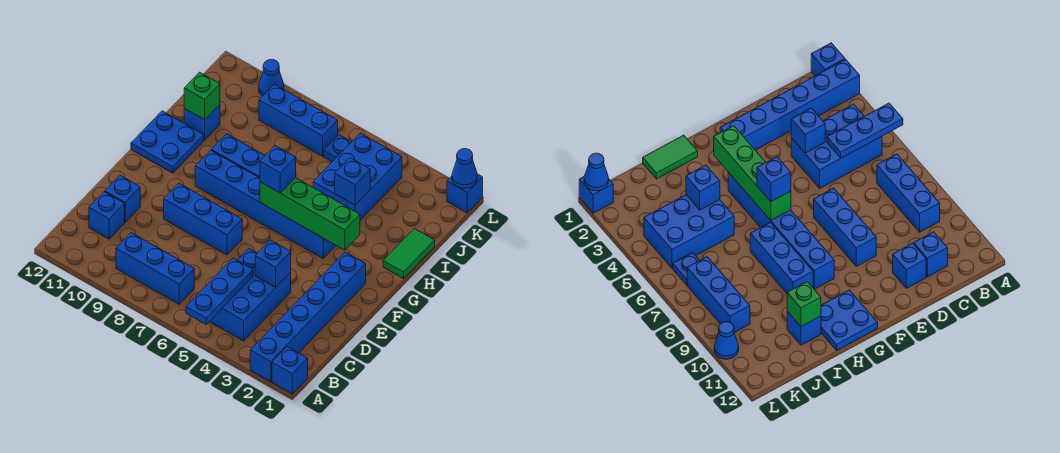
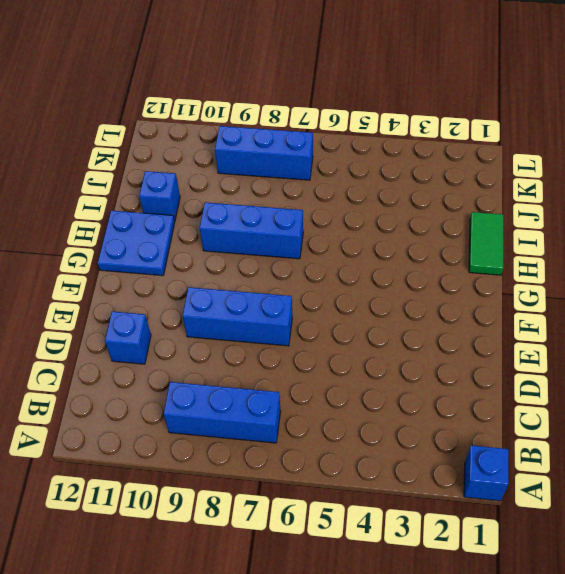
none -> blue 1x6 brick [250,252,366,382]
none -> blue 2x3 brick [210,249,291,341]
none -> blue 1x1 brick [89,192,124,239]

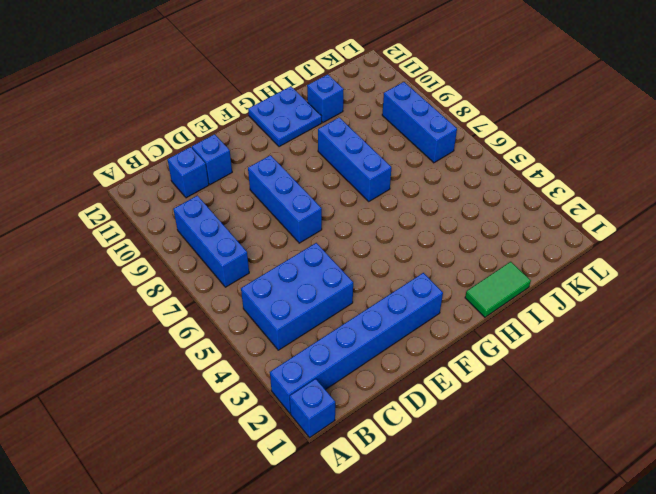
none -> blue 1x6 brick [195,150,336,258]
none -> blue 2x3 brick [313,133,402,220]
none -> blue 1x1 plate [324,135,351,162]

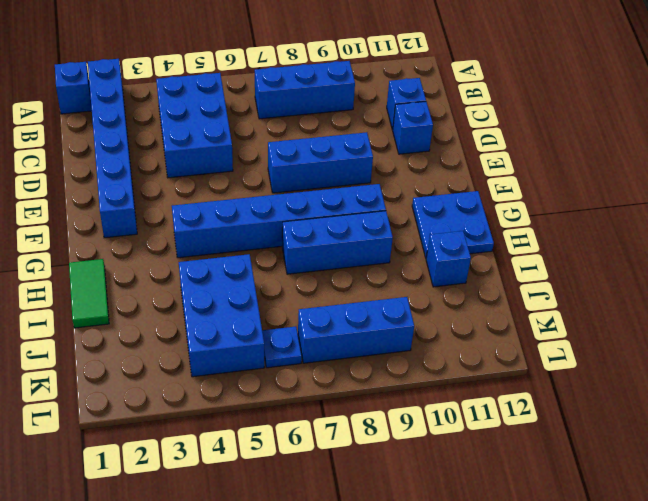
none -> blue 1x1 brick [447,174,483,213]
none -> blue 1x1 cone [259,60,284,96]
none -> blue 1x3 plate [186,258,253,324]

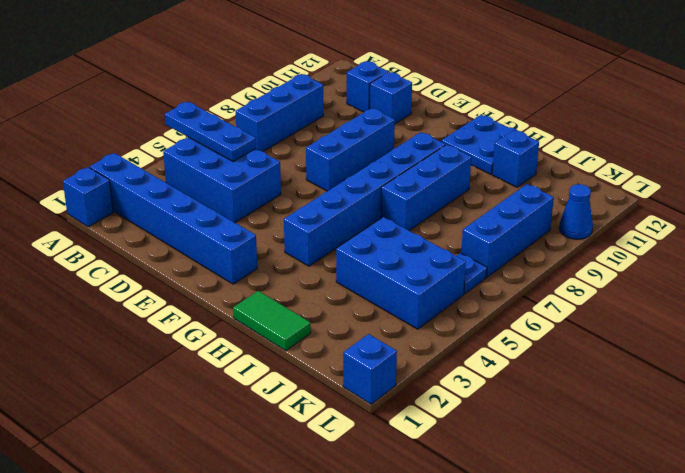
none -> blue 1x1 brick [255,240,291,287]
none -> green 1x4 brick [260,178,360,250]
none -> blue 1x1 brick [335,158,370,205]

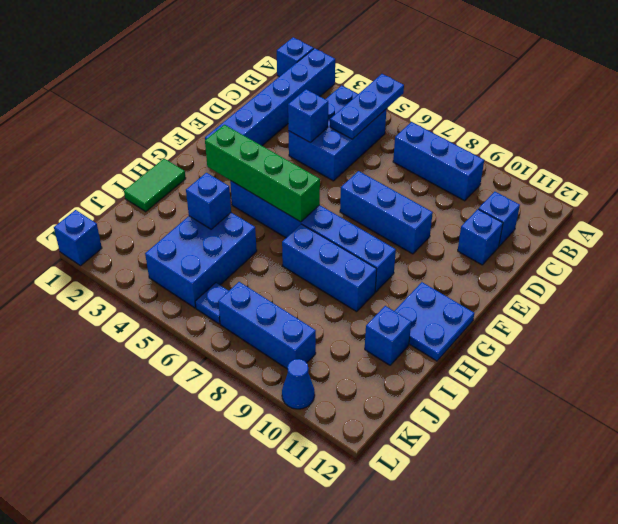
none -> green 1x1 brick [184,72,220,120]
none -> blue 1x1 cone [452,149,477,188]
none -> blue 1x1 brick [260,146,296,193]

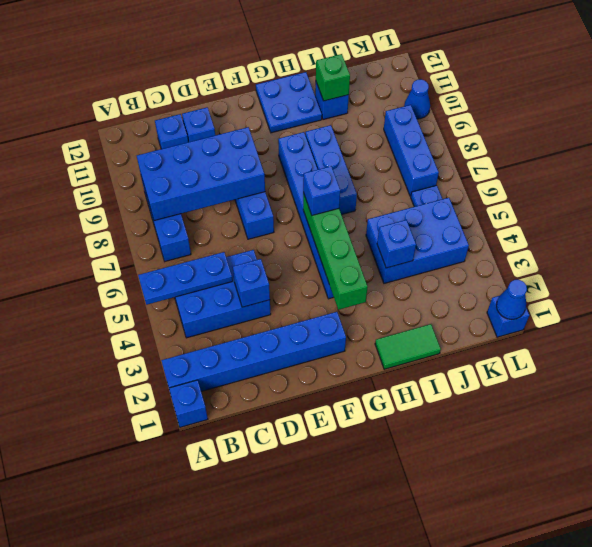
blue 2x4 brick [137,127,265,221] -> none

